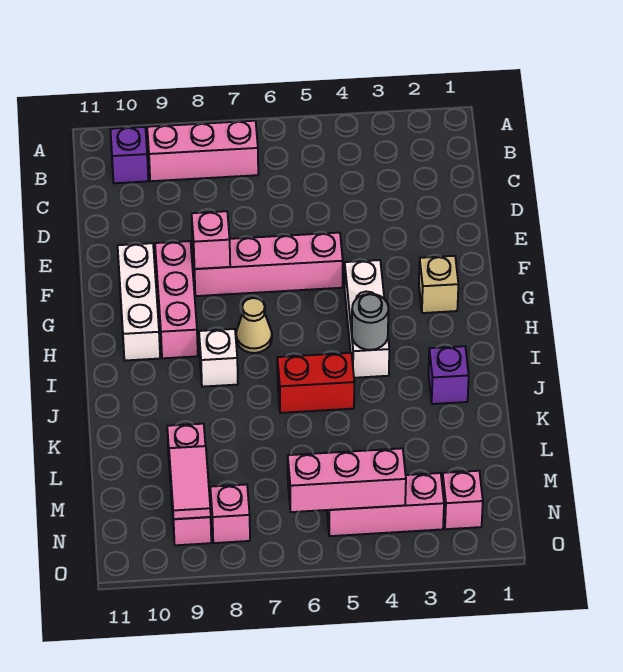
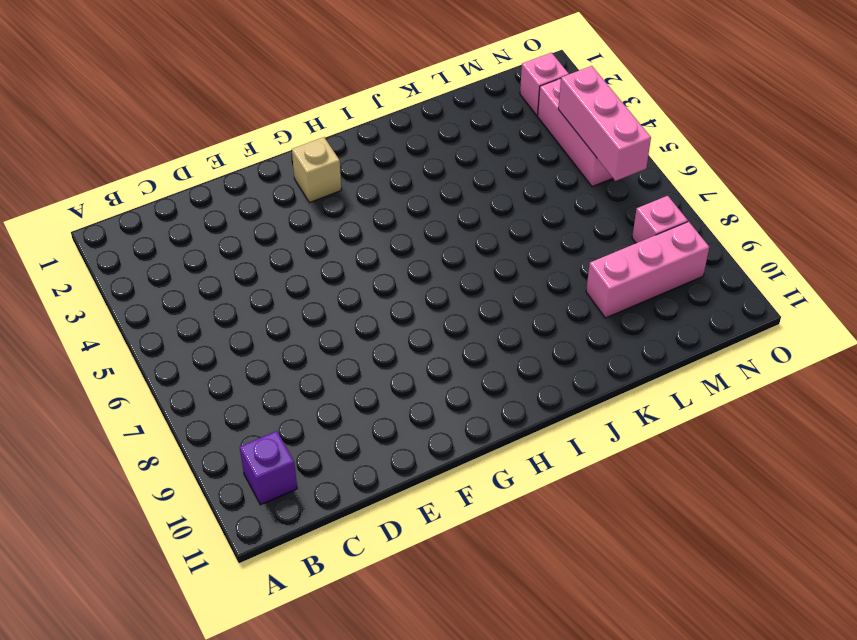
none -> pink 1x3 brick [147,121,258,181]
none -> pink 1x4 brick [192,233,343,296]
none -> pink 1x3 brick [155,241,198,358]

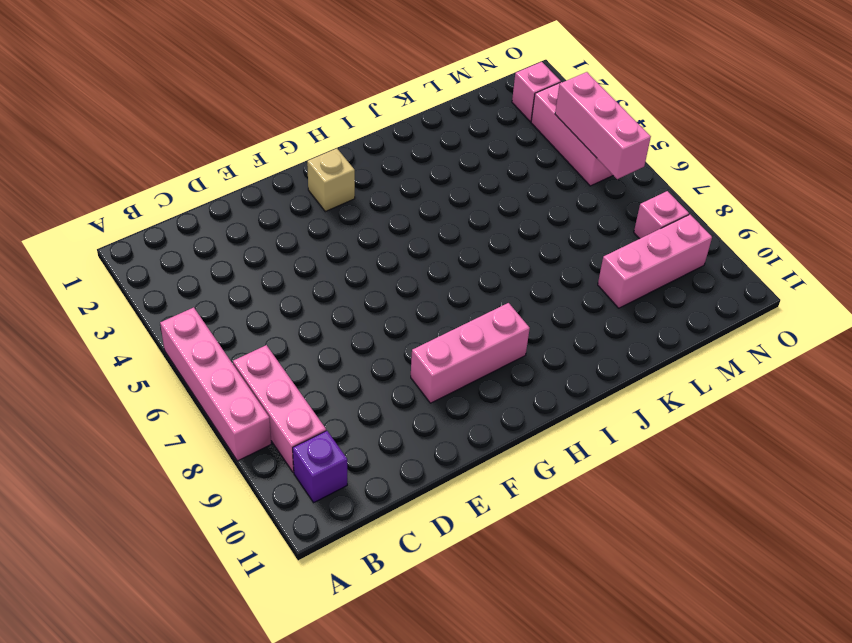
pink 1x4 brick [160,307,271,461] -> pink 1x4 brick moved to [192,233,343,296]
none -> white 1x3 brick [118,243,160,361]
none -> white 1x3 brick [344,260,389,378]
none -> tan 1x1 cone [236,298,272,353]

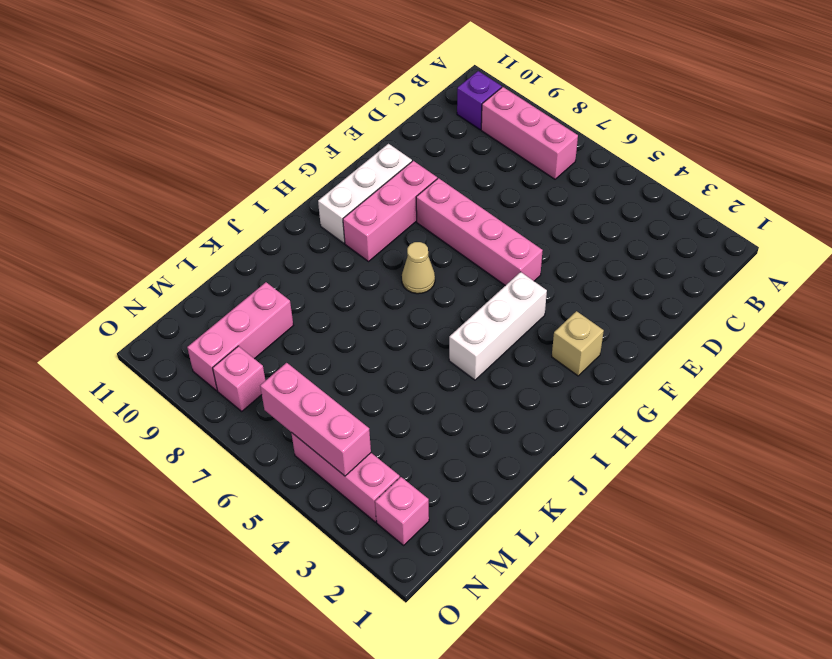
none -> white 1x1 brick [199,329,238,387]
none -> purple 1x1 brick [429,346,469,404]
none -> red 1x2 brick [277,353,354,413]

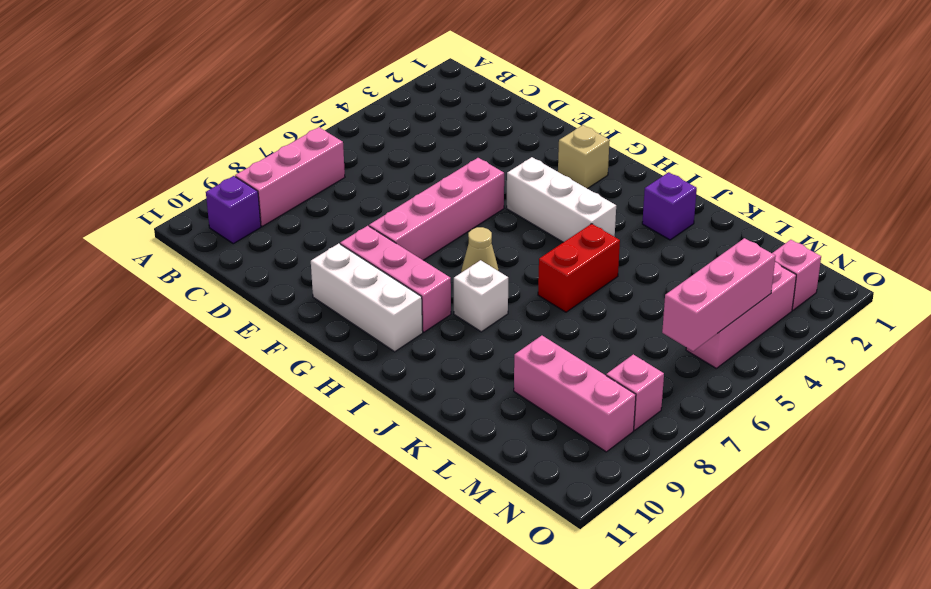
none -> pink 1x1 brick [192,211,230,269]
none -> grey 1x1 round brick [352,294,389,350]
none -> pink 1x2 tile [169,446,211,519]

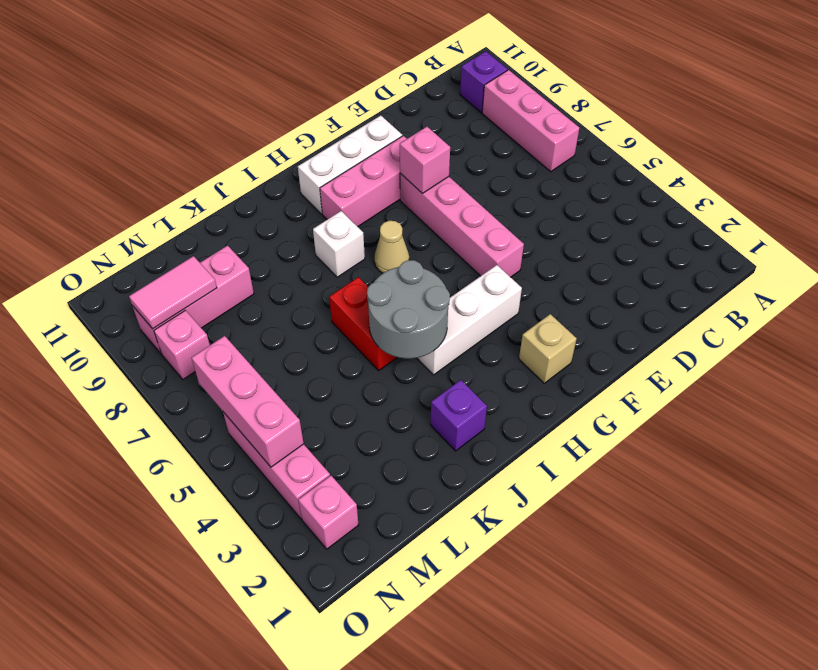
grey 2x2 round brick [367,260,450,359] -> grey 1x1 round brick [352,294,389,350]

